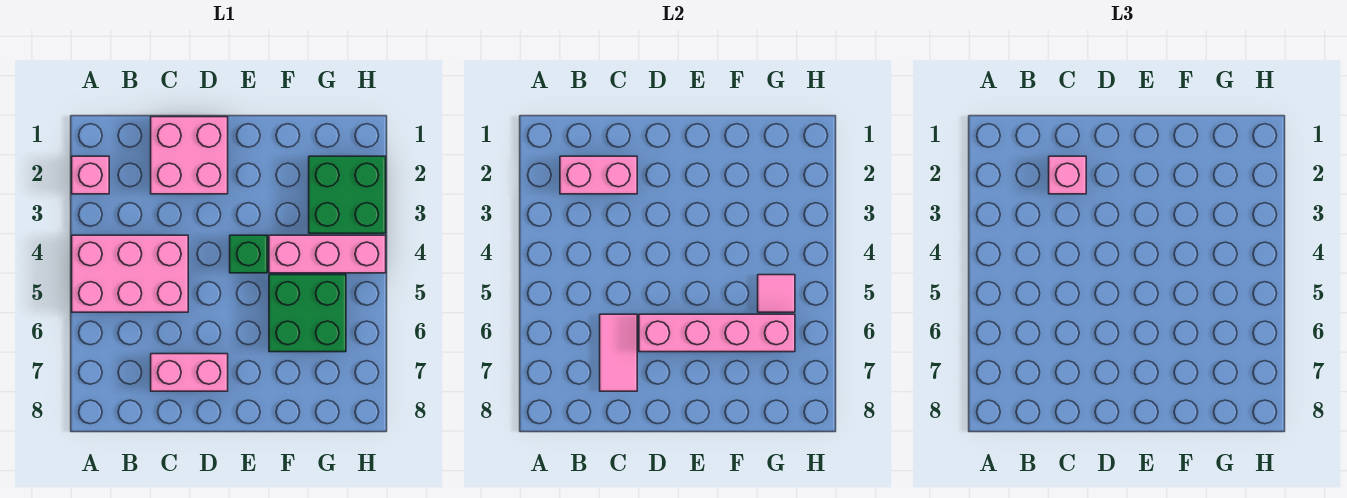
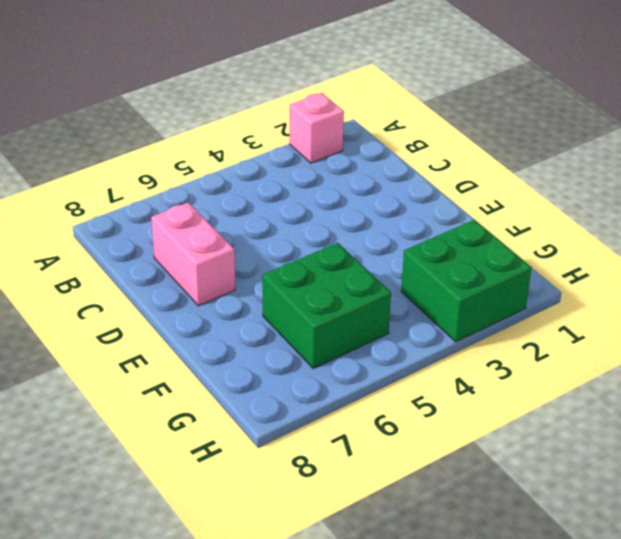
none -> pink 2x3 brick [72,235,188,312]
none -> pink 2x2 brick [151,117,228,194]
none -> green 1x1 brick [230,235,267,273]

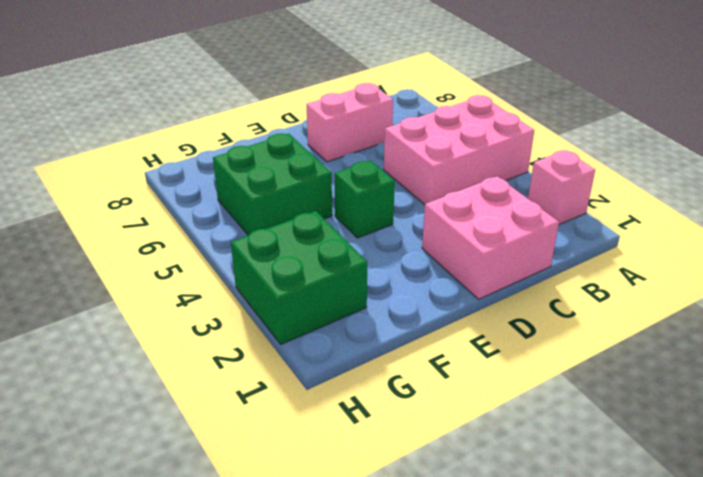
none -> pink 1x3 brick [269,235,386,273]
none -> pink 1x2 brick [560,156,637,194]
none -> pink 1x2 tile [600,314,637,391]

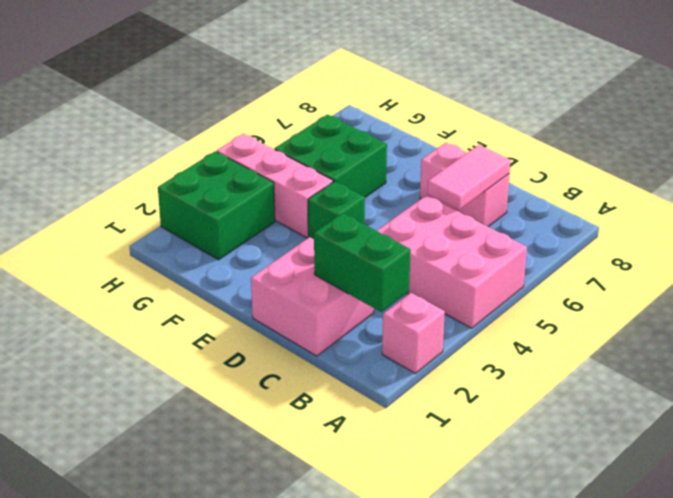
green 1x2 brick [314,213,411,312] -> pink 1x2 brick [560,156,637,194]
none -> pink 1x4 brick [639,314,795,352]
none -> pink 1x1 tile [758,275,795,312]
none -> pink 1x1 brick [1049,156,1086,194]

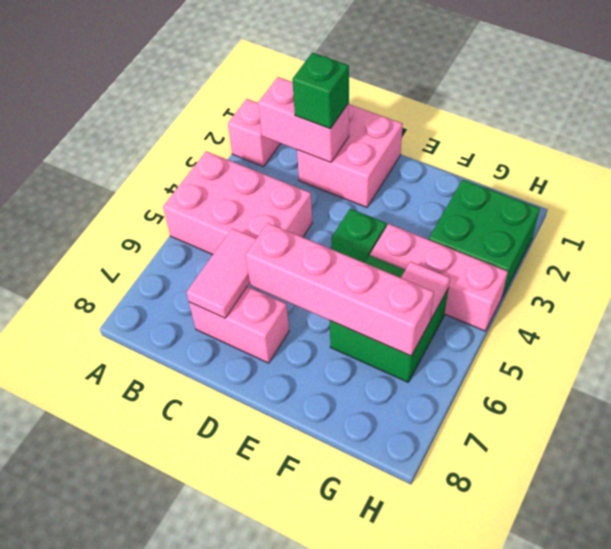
green 1x1 brick [292,53,349,129] -> pink 1x1 brick [1049,156,1086,194]

